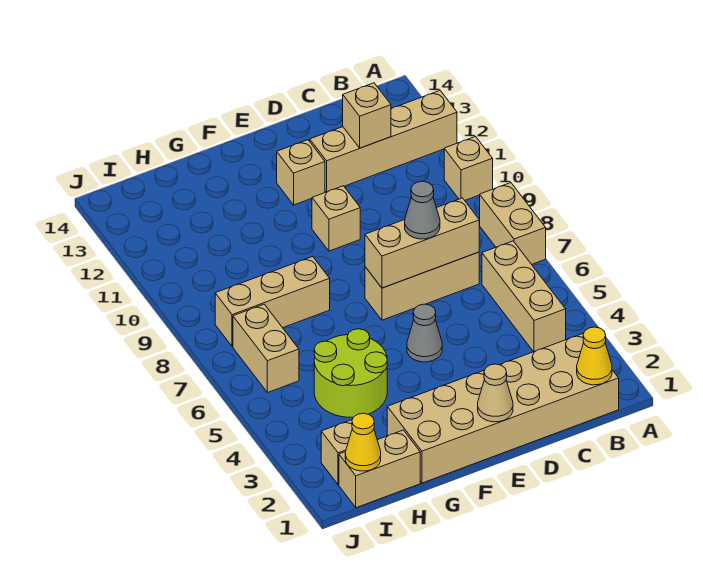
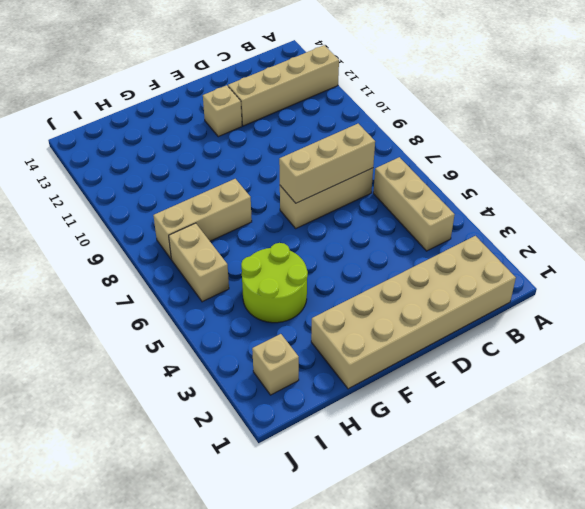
none -> tan 1x2 brick [480,183,546,264]
none -> tan 1x1 brick [444,137,493,200]
none -> grey 1x1 cone [407,304,442,362]

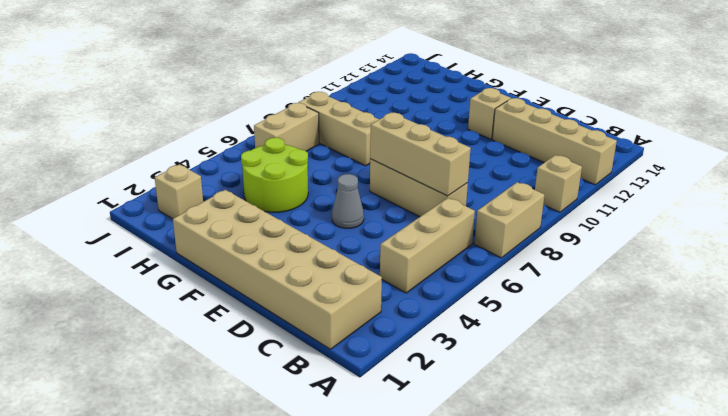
none -> tan 1x1 brick [312,186,360,251]
none -> tan 1x2 brick [339,430,420,508]
none -> yellow 1x1 cone [577,327,612,385]

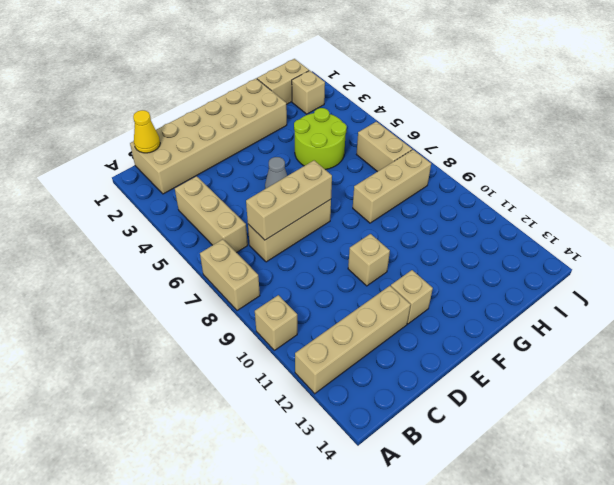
none -> tan 1x1 brick [343,83,391,148]
none -> tan 1x1 cone [478,364,513,422]
none -> yellow 1x1 cone [345,413,381,471]

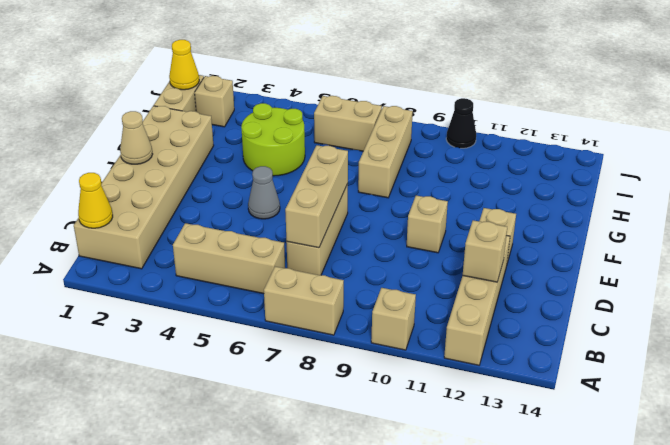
black 1x1 cone [446,98,476,148] -> none
none -> grey 1x1 cone [405,181,440,239]

